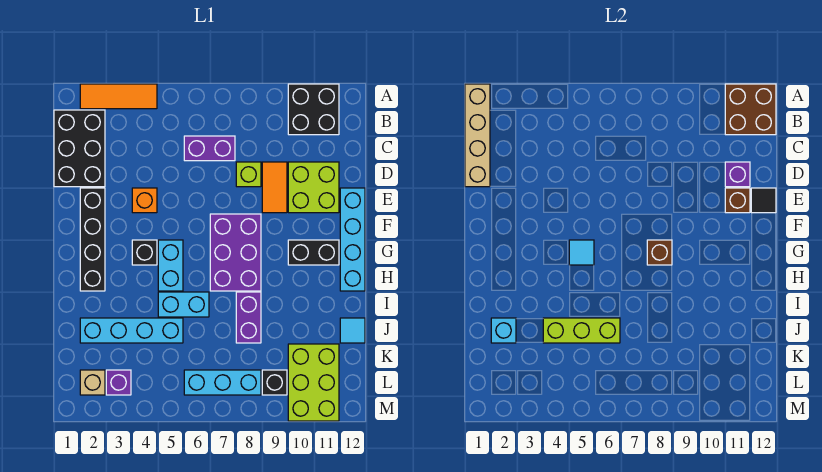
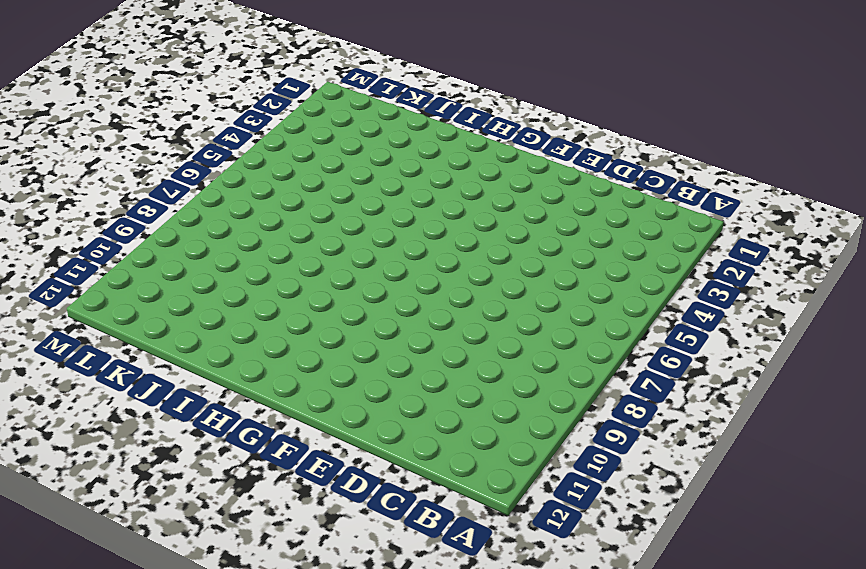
none -> orange 1x3 tile [80,84,157,109]
none -> black 2x2 brick [288,84,339,135]
none -> black 2x3 brick [54,110,105,187]
none -> purple 1x2 brick [184,136,235,161]

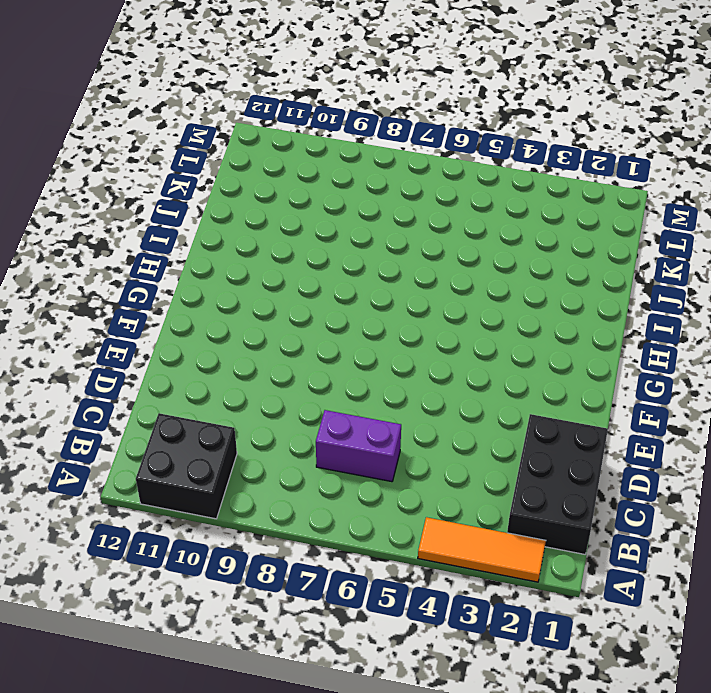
none -> lime 1x1 brick [236,162,261,187]
none -> orange 1x2 tile [262,162,287,213]
none -> lime 2x2 brick [288,162,339,213]
none -> black 1x4 brick [80,188,105,291]

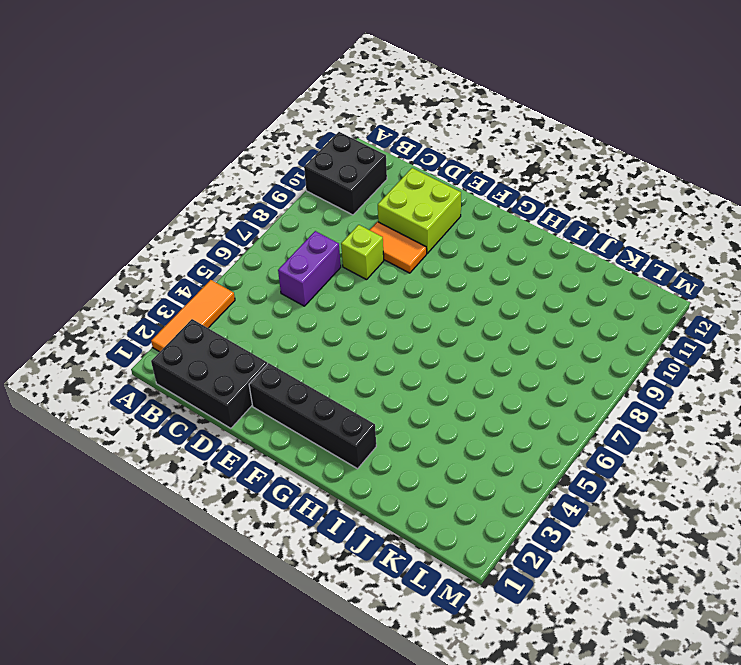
none -> orange 1x1 brick [132,188,157,213]
none -> cyan 1x4 brick [340,188,365,291]
none -> purple 2x3 brick [210,214,261,291]
none -> black 1x1 brick [132,240,157,265]

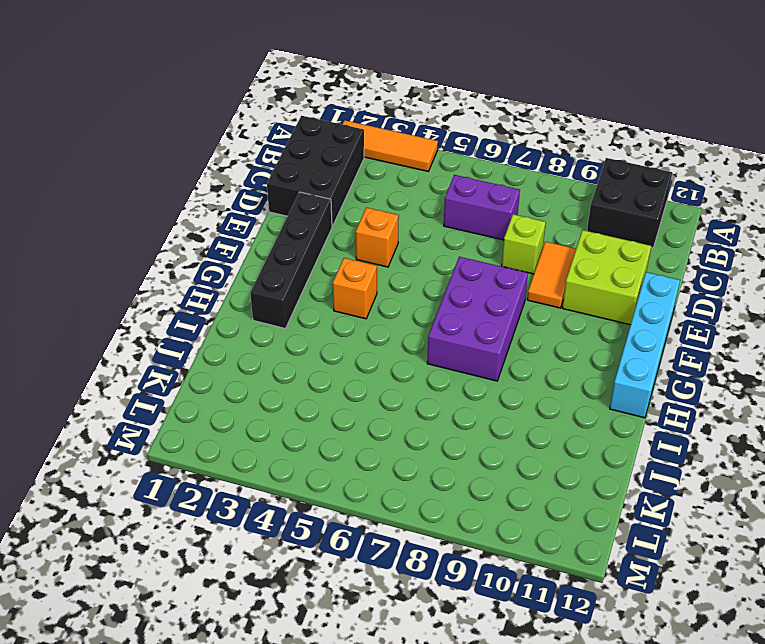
orange 1x1 brick [333,258,377,319] -> black 1x1 brick [132,240,157,265]
none -> cyan 1x2 brick [158,240,183,291]
none -> black 1x2 brick [288,240,339,265]
none -> cyan 1x2 brick [158,292,209,317]
none -> purple 1x2 brick [236,292,261,343]

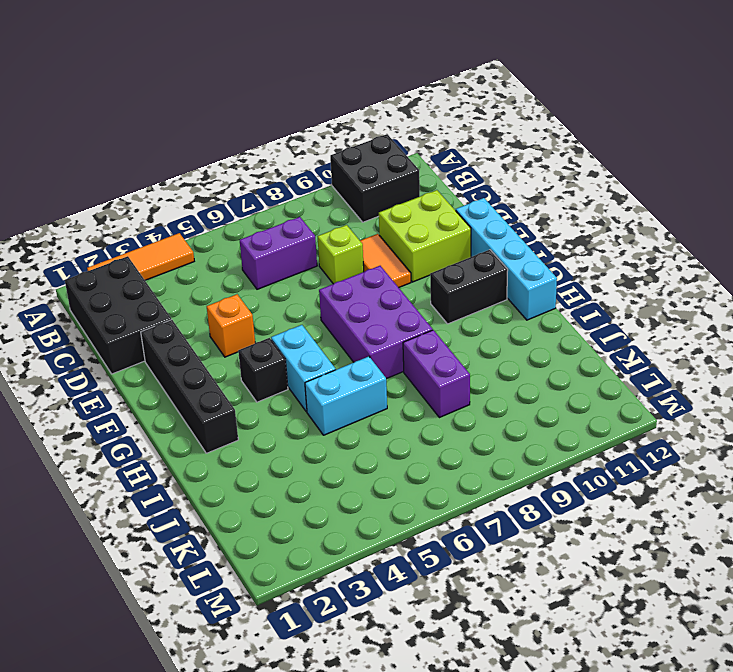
none -> cyan 1x4 brick [80,318,183,343]
none -> cyan 1x1 tile [340,318,365,343]
none -> lime 2x3 brick [288,344,339,421]
none -> tan 1x1 brick [80,370,105,395]

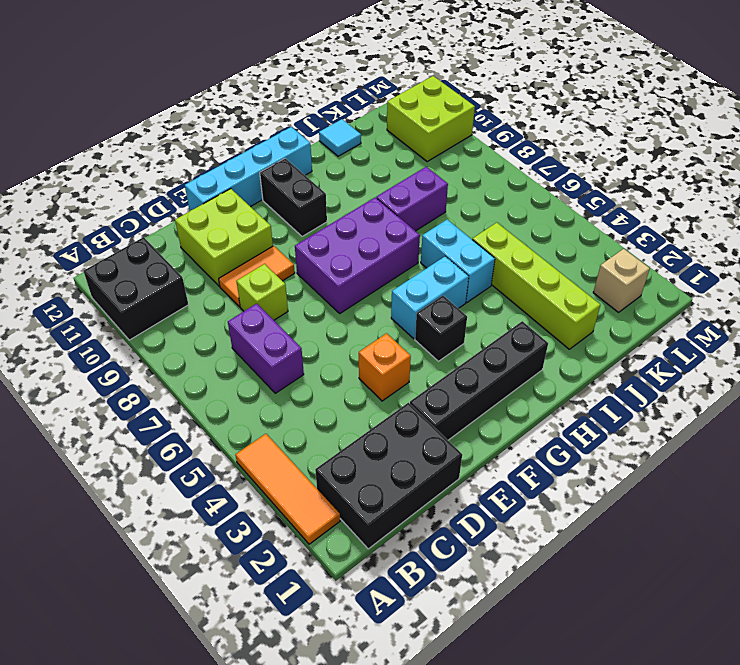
lime 1x4 brick [472,223,600,349] -> cyan 1x4 brick [80,318,183,343]
lime 2x2 brick [387,76,475,162] -> lime 2x3 brick [288,344,339,421]
none -> purple 1x1 brick [106,370,131,395]
none -> cyan 1x3 brick [184,370,261,395]
none -> black 1x1 brick [262,370,287,395]
none -> tan 1x4 brick [465,84,490,187]

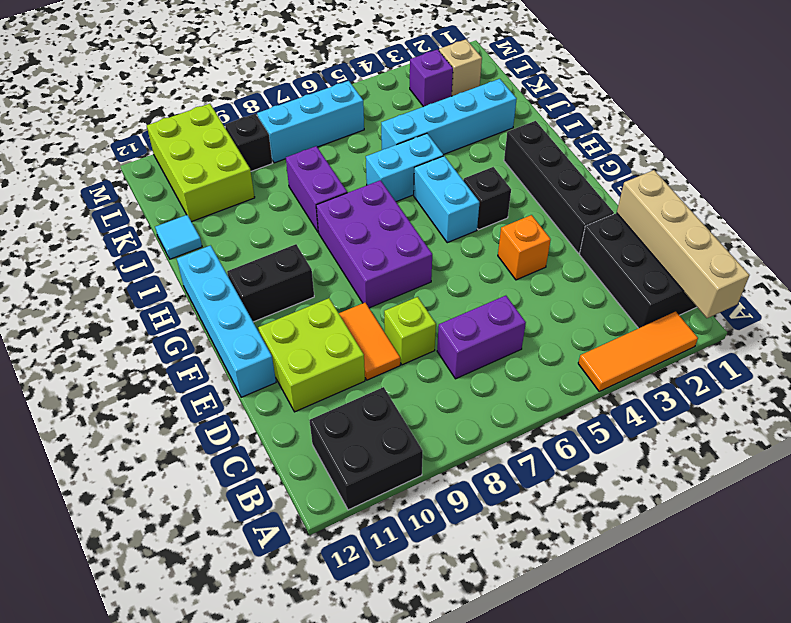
none -> brown 2x2 brick [725,84,776,135]
none -> purple 1x1 brick [725,162,750,187]
none -> brown 1x1 brick [725,188,750,213]
none -> black 1x1 tile [751,188,776,213]

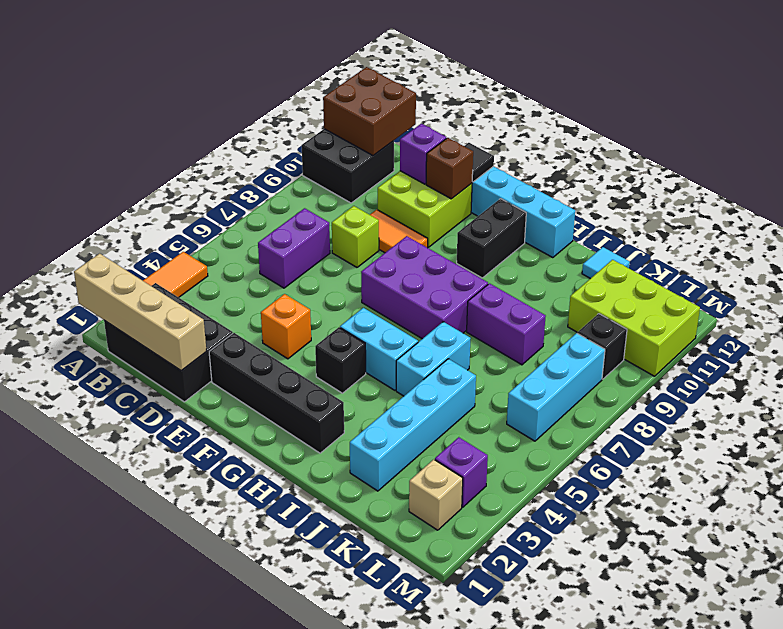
none -> cyan 1x1 tile [569,240,594,265]
none -> brown 1x1 brick [647,240,672,265]
none -> cyan 1x1 brick [491,318,516,343]
none -> lime 1x3 brick [543,318,620,343]

